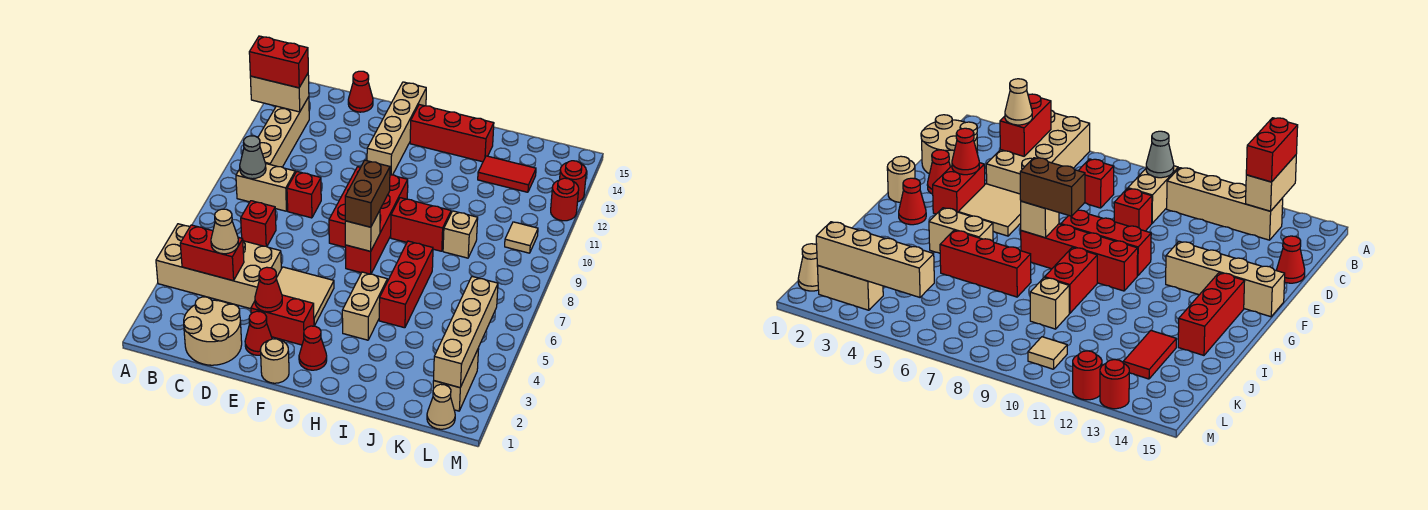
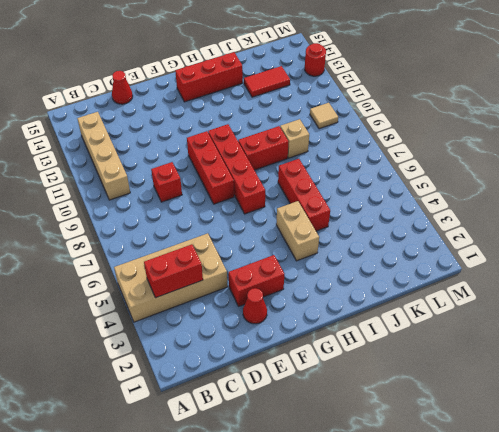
none -> tan 1x2 brick [236,163,295,211]
none -> tan 2x2 round brick [184,297,242,365]
none -> red 1x1 brick [241,201,276,247]
none -> tan 2x2 tile [276,267,334,325]

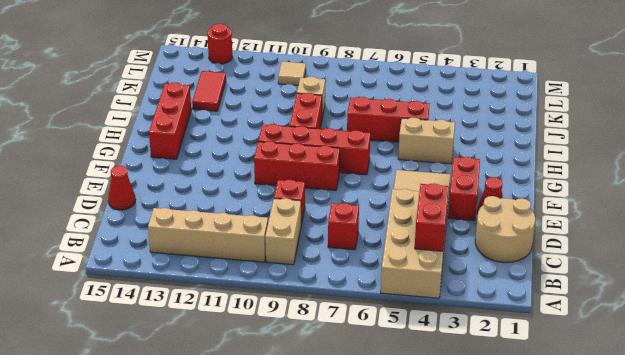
none -> tan 1x1 round brick [260,339,289,383]
none -> tan 1x4 brick [367,82,426,175]
none -> red 1x1 cone [299,326,327,370]
none -> tan 1x1 cone [427,384,455,429]

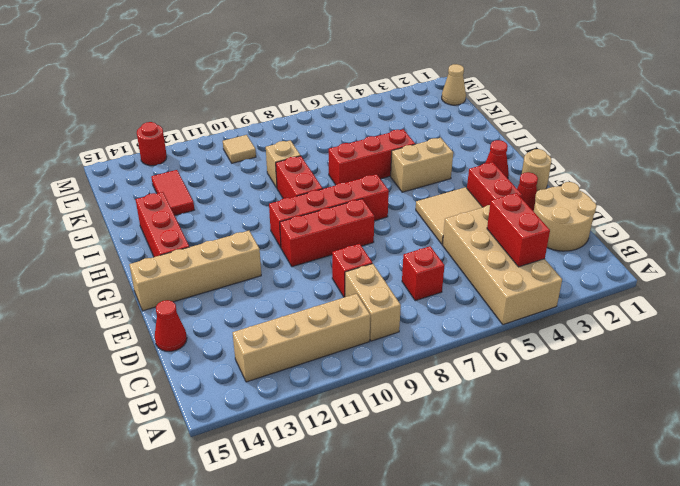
none -> tan 1x2 brick [433,348,479,411]
none -> red 1x1 round brick [551,178,579,221]
none -> tan 1x2 brick [250,74,309,112]
none -> grey 1x1 cone [240,136,266,179]

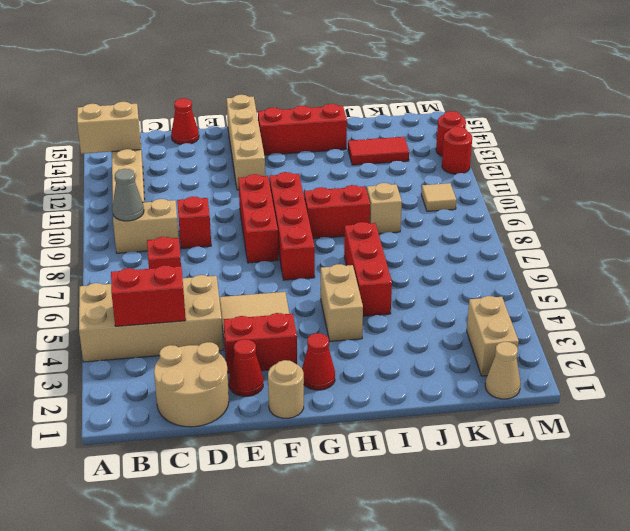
none -> red 1x1 cone [255,267,282,312]
none -> tan 1x1 brick [345,211,380,251]
none -> tan 1x4 brick [434,276,498,388]
none -> red 1x2 brick [249,36,308,88]

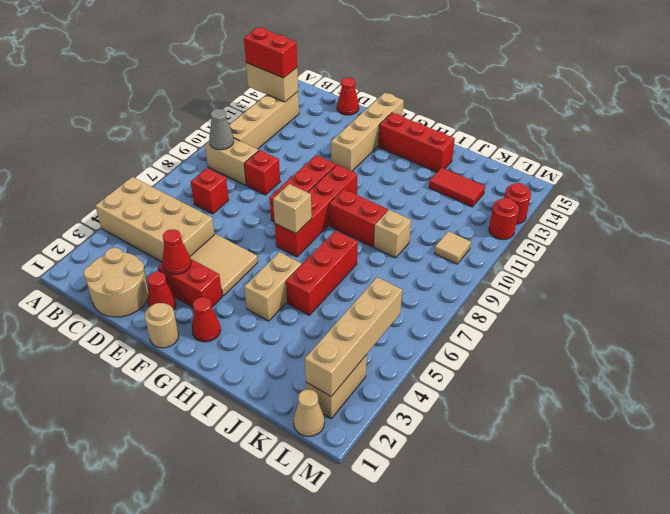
none -> red 1x2 brick [180,225,244,281]
none -> tan 1x1 cone [211,209,239,254]
none -> brown 1x2 brick [345,160,390,227]

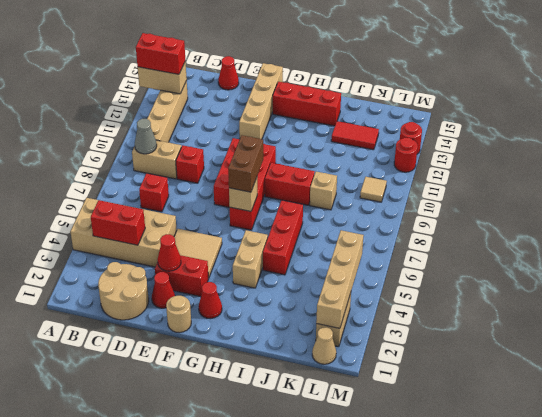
none -> tan 1x1 cone [211,209,239,254]

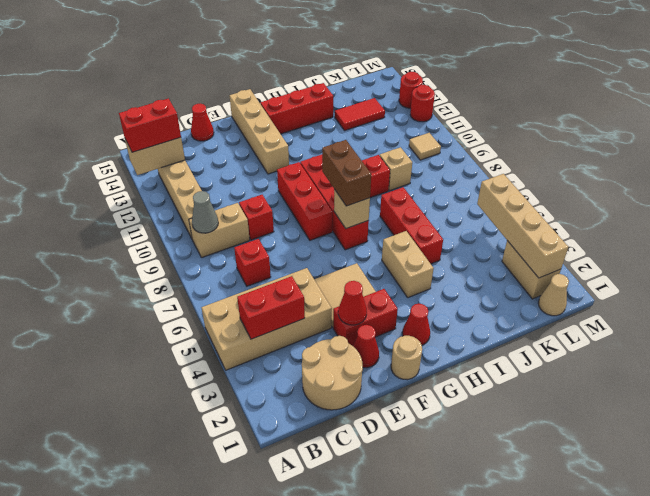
none -> tan 1x1 cone [211,209,239,254]

